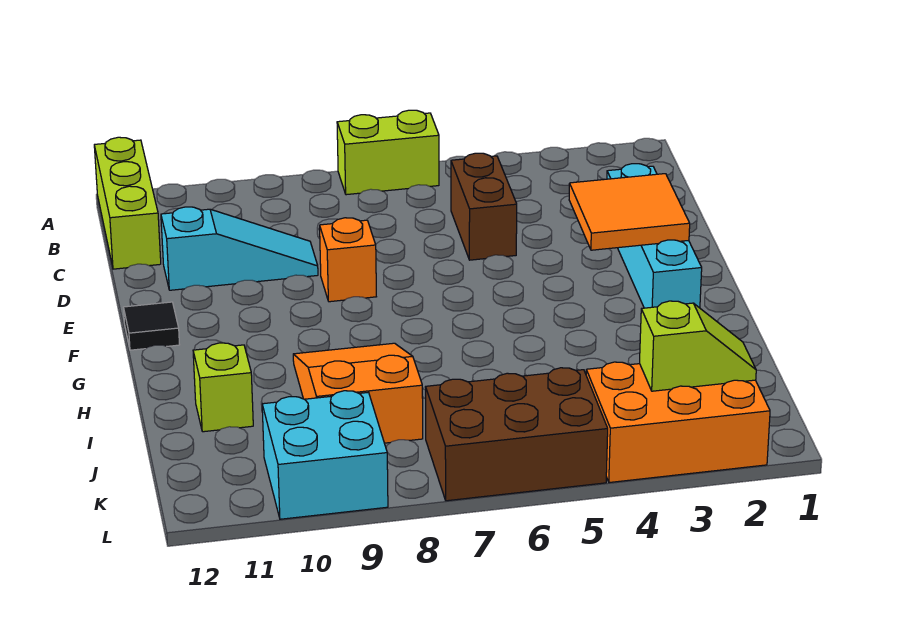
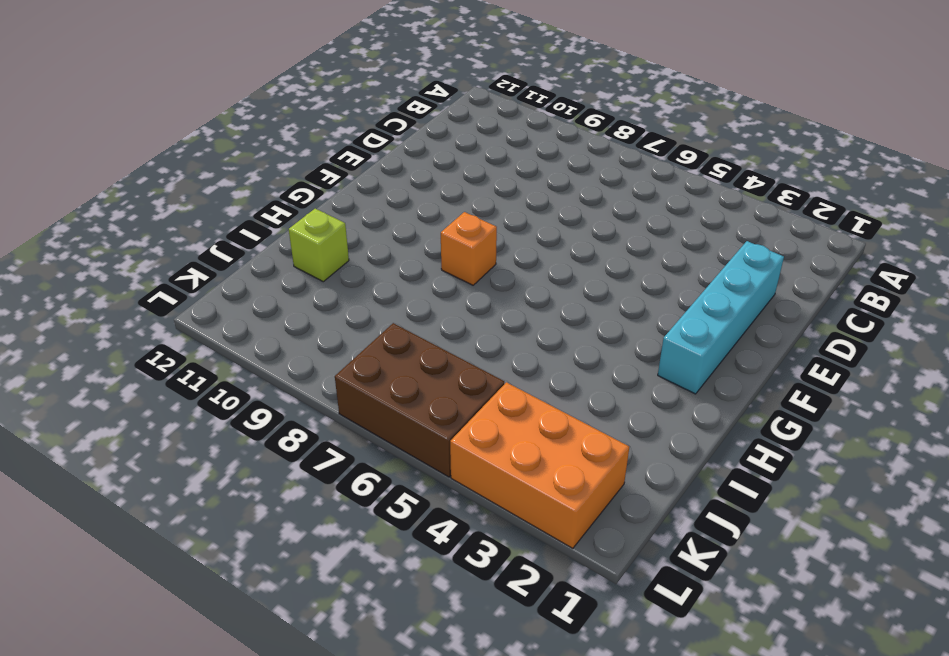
orange 1x1 brick [441,212,497,285] -> orange 1x1 brick moved to [320,218,376,302]
none -> lime 1x2 brick [337,110,439,195]
none -> lime 1x3 brick [94,137,161,269]
none -> brown 1x2 brick [451,153,517,260]

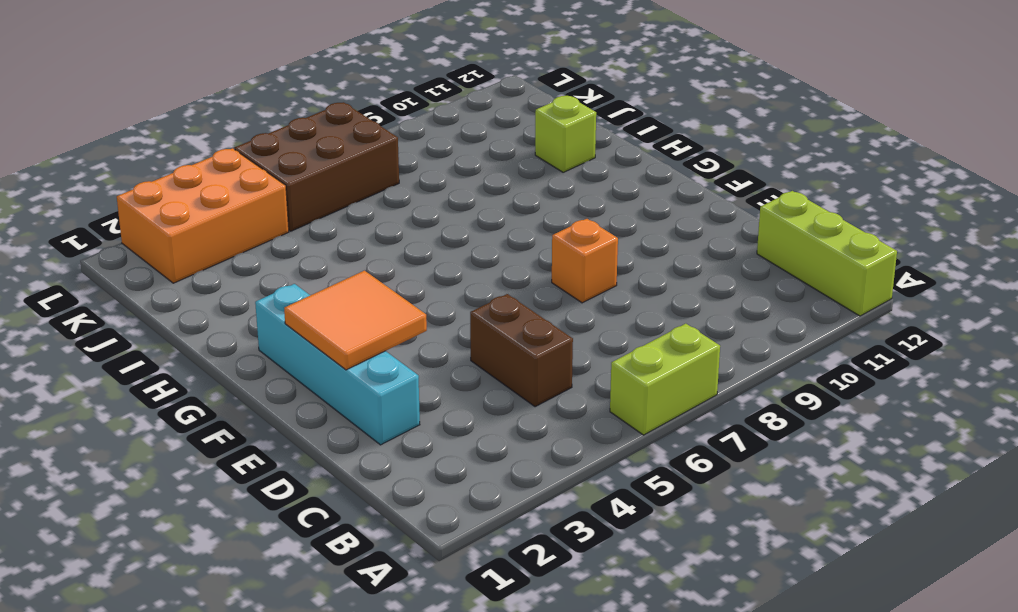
none -> cyan 1x3 slope [161,207,318,290]
none -> black 1x1 tile [124,302,180,350]
none -> orange 2x3 slope [293,343,423,443]

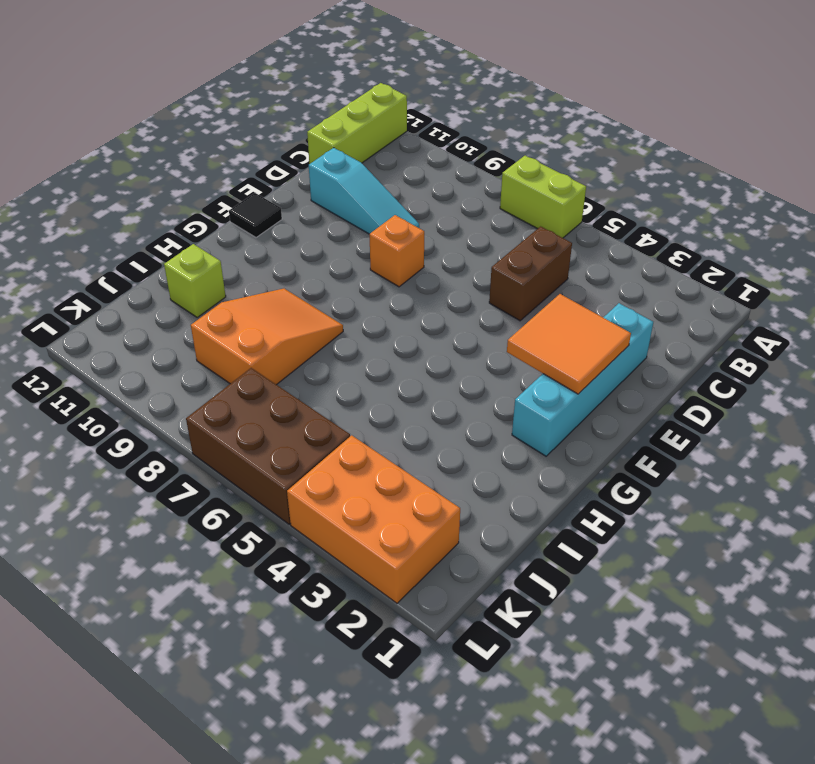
none -> cyan 2x2 brick [262,391,388,519]
none -> lime 1x2 slope [640,301,756,391]

